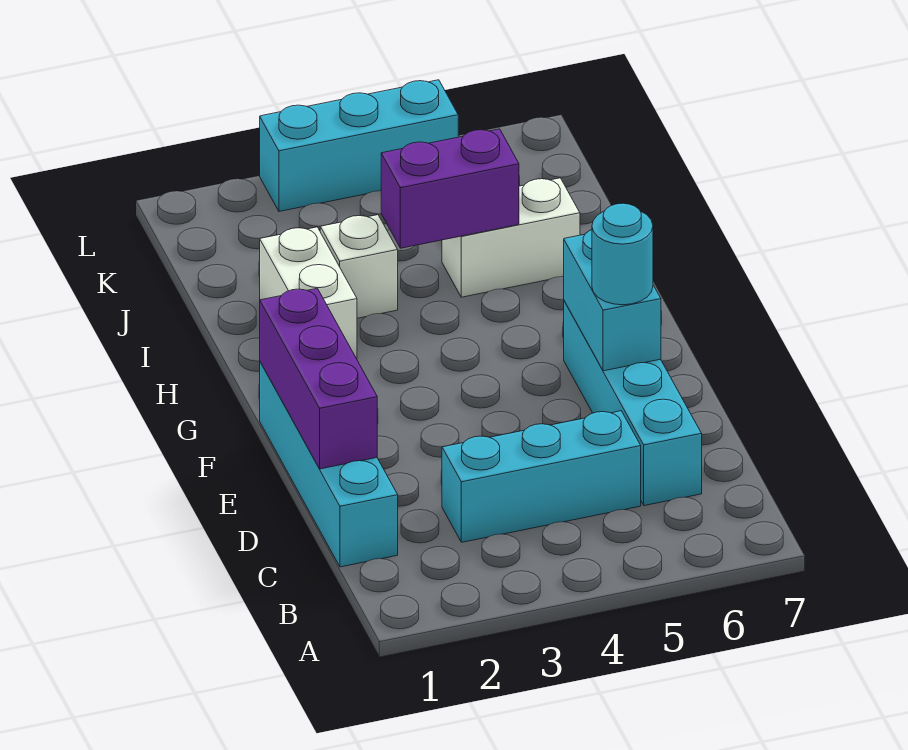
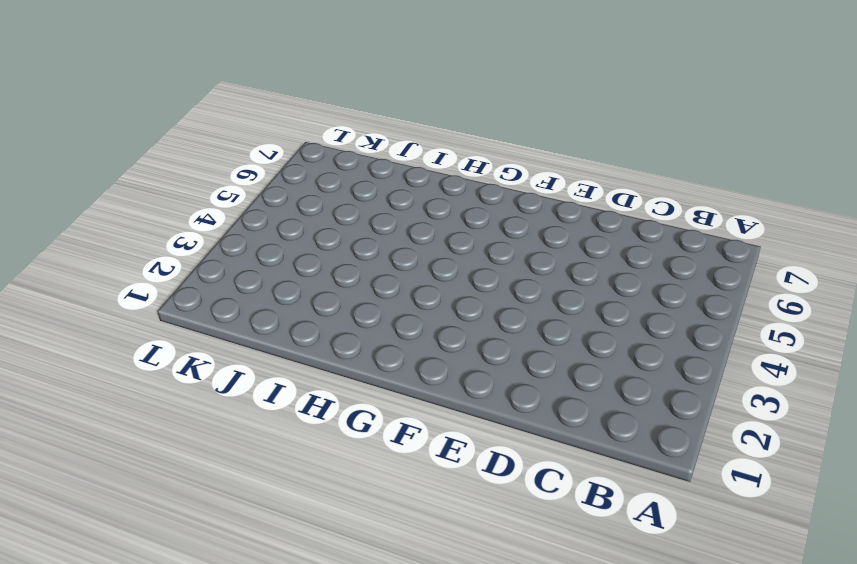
none -> cyan 1x4 brick [260,362,398,567]
none -> cyan 1x3 brick [442,411,641,542]

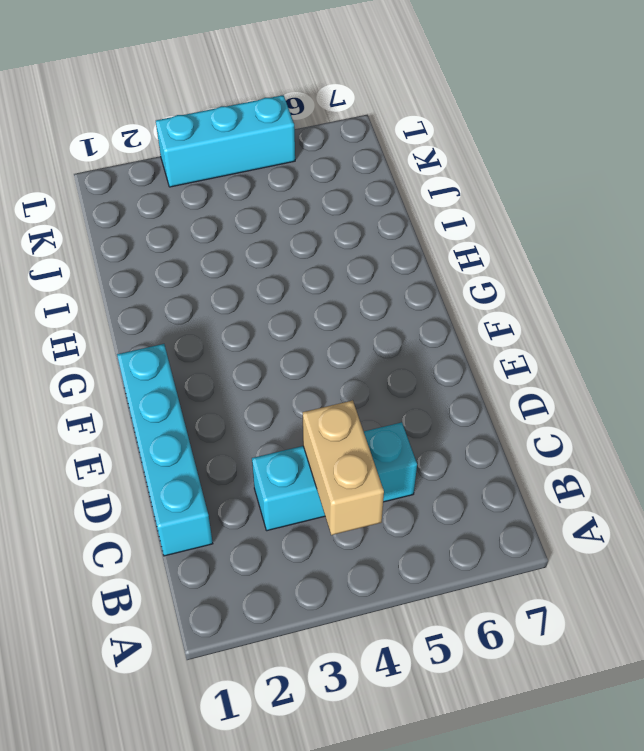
tan 1x2 brick [303,400,384,535] -> none
none -> cyan 1x4 brick [564,301,702,506]
none -> white 1x2 brick [260,227,357,359]

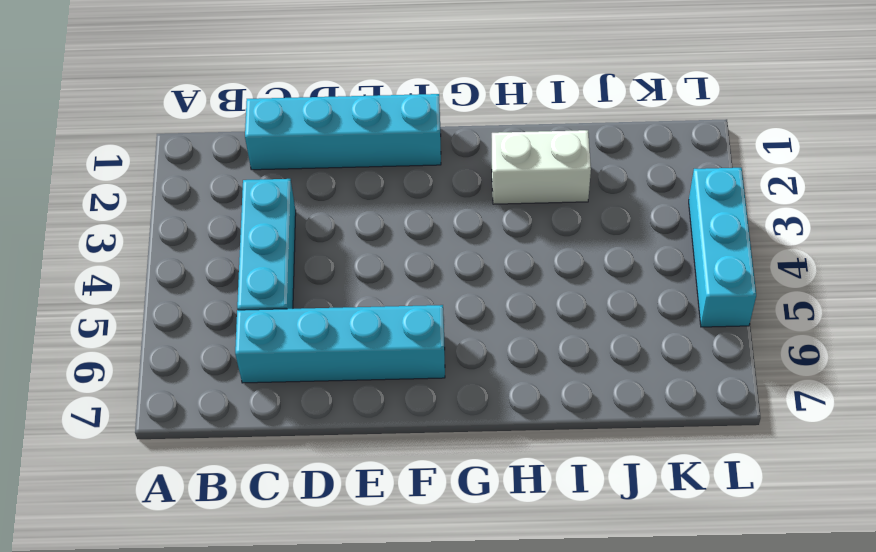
none -> white 1x1 brick [320,215,398,318]
none -> white 1x2 brick [442,178,580,297]

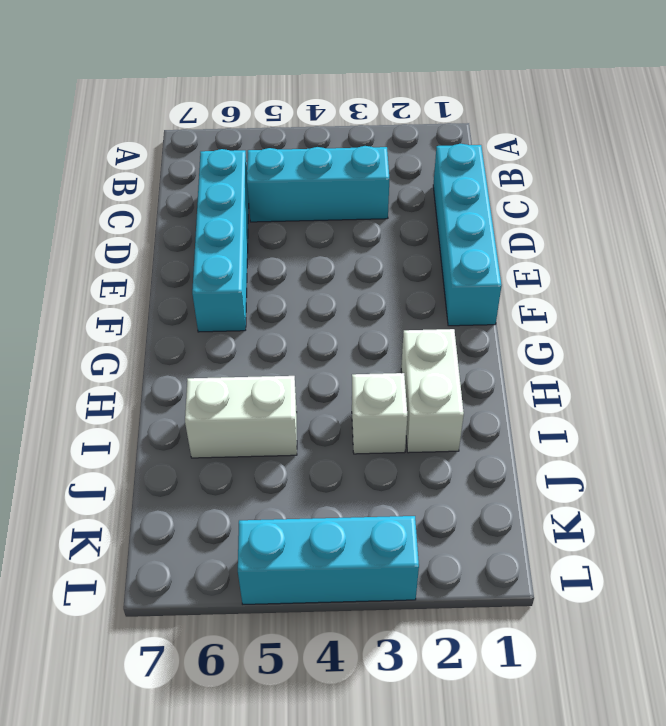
none -> purple 1x3 brick [260,288,377,469]
none -> cyan 1x2 brick [564,230,661,371]

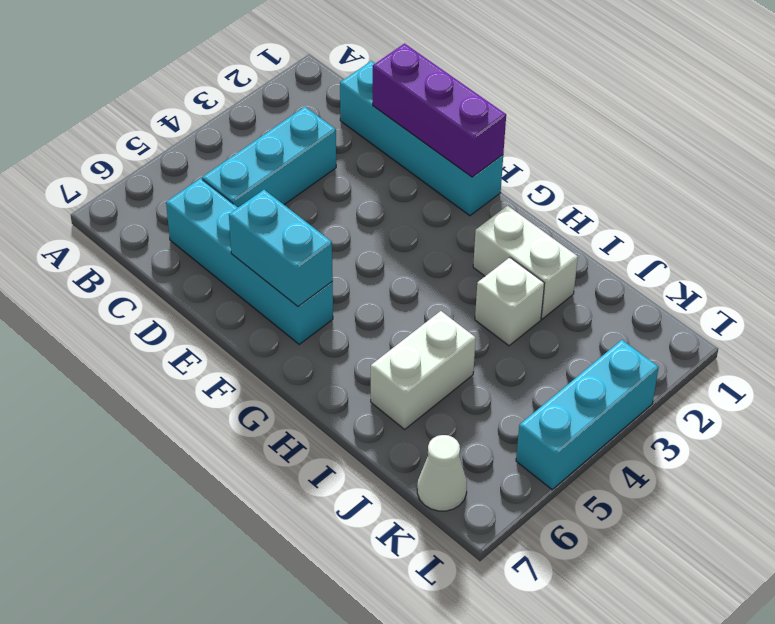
white 1x1 cone [417,435,467,511] -> none
none -> purple 1x2 brick [381,129,519,248]
none -> cyan 1x1 round brick [592,203,653,305]

